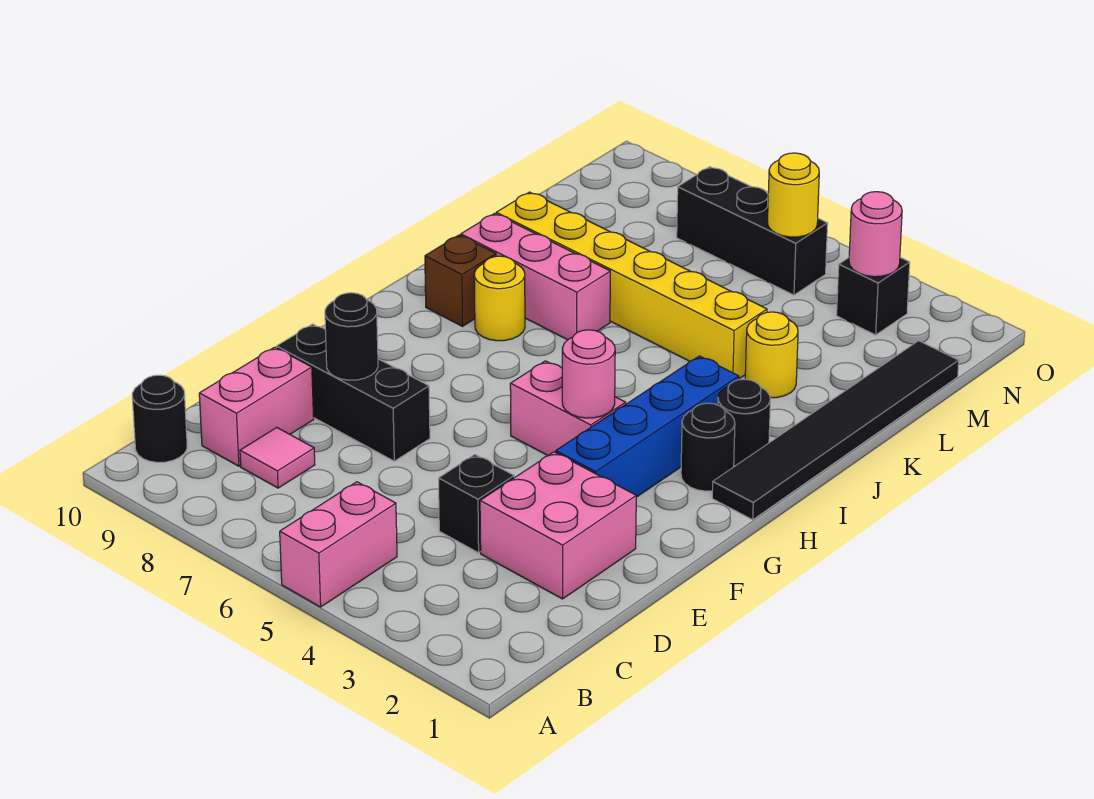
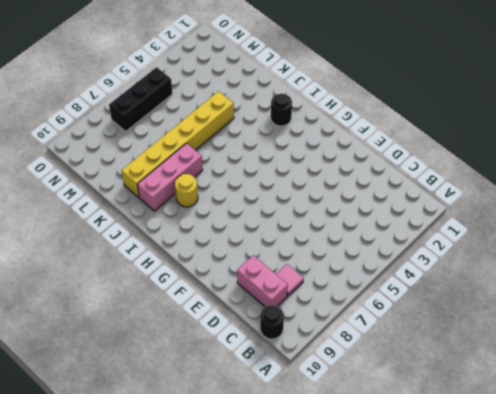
none -> pink 1x2 brick [280,482,397,607]
none -> pink 2x2 brick [480,452,636,599]
none -> black 1x1 brick [438,455,514,553]

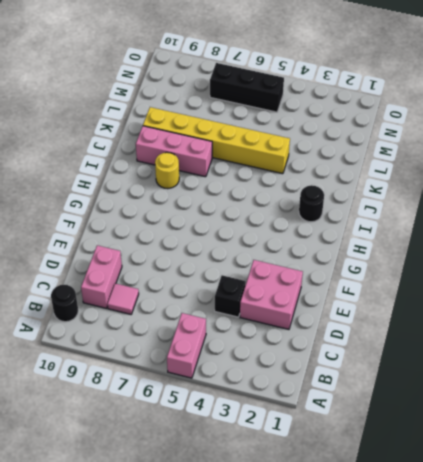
none -> black 1x3 brick [276,324,430,461]
none -> blue 1x4 brick [556,356,739,497]
none -> pink 1x2 brick [510,361,626,455]

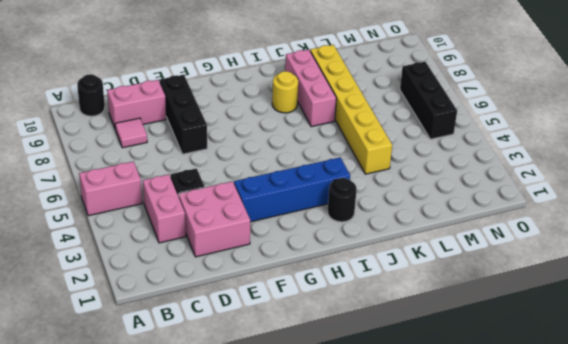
pink 1x2 brick [143,174,186,243] -> pink 1x2 brick moved to [510,361,626,455]
none -> black 1x6 tile [712,341,959,520]
none -> black 1x1 round brick [681,403,735,491]
none -> brown 1x1 brick [425,235,496,326]

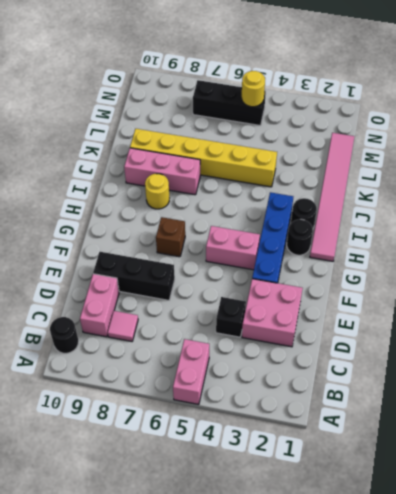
brown 1x1 brick [156,217,185,257] -> brown 1x1 brick moved to [425,235,496,326]
pink 1x6 tile [310,133,354,261] -> black 1x6 tile [712,341,959,520]
none -> yellow 1x1 round brick [745,312,798,398]
none -> black 1x1 brick [837,258,910,335]
none -> black 1x1 round brick [325,293,378,380]

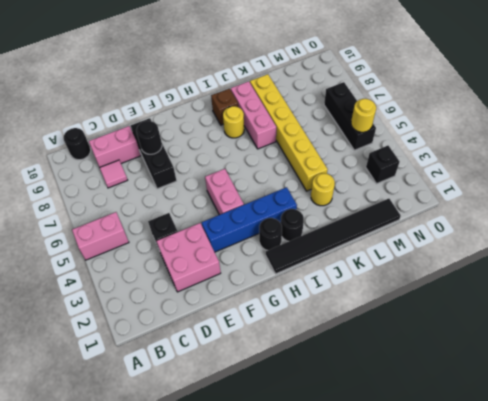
none -> pink 1x1 round brick [562,330,615,418]
none -> pink 1x1 round brick [849,192,902,277]

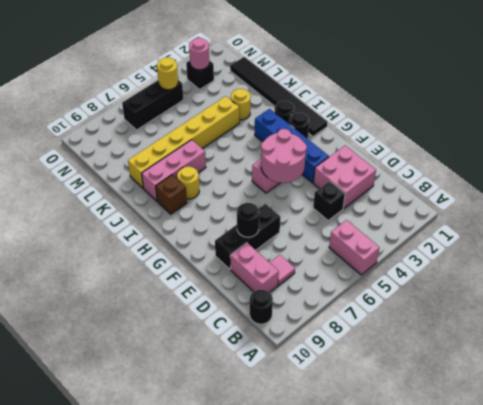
pink 2x2 round brick [261,129,307,183] -> pink 1x1 round brick [562,330,615,418]

